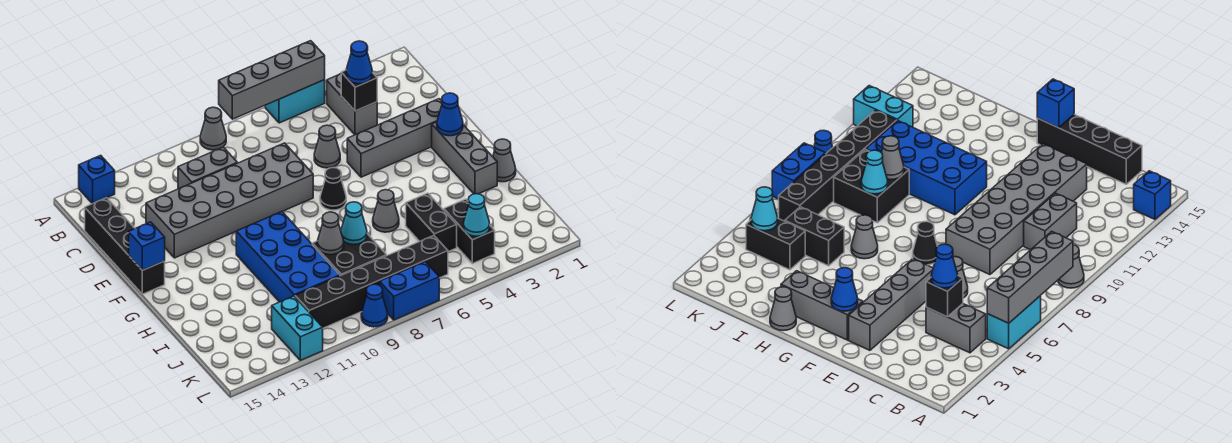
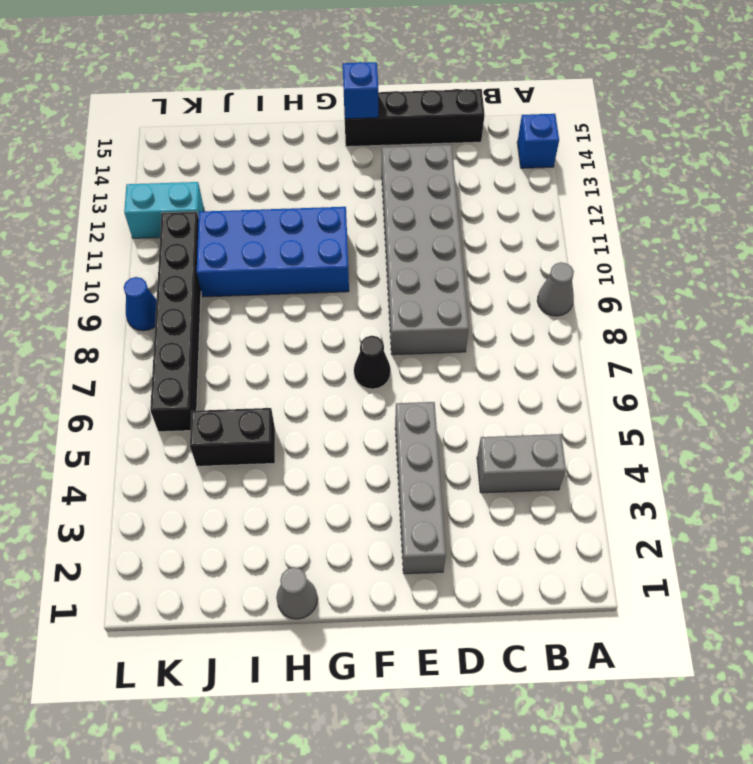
none -> cyan 1x2 brick [265,80,325,123]
none -> grey 1x2 brick [178,147,237,189]
none -> grey 1x1 cone [314,125,340,168]

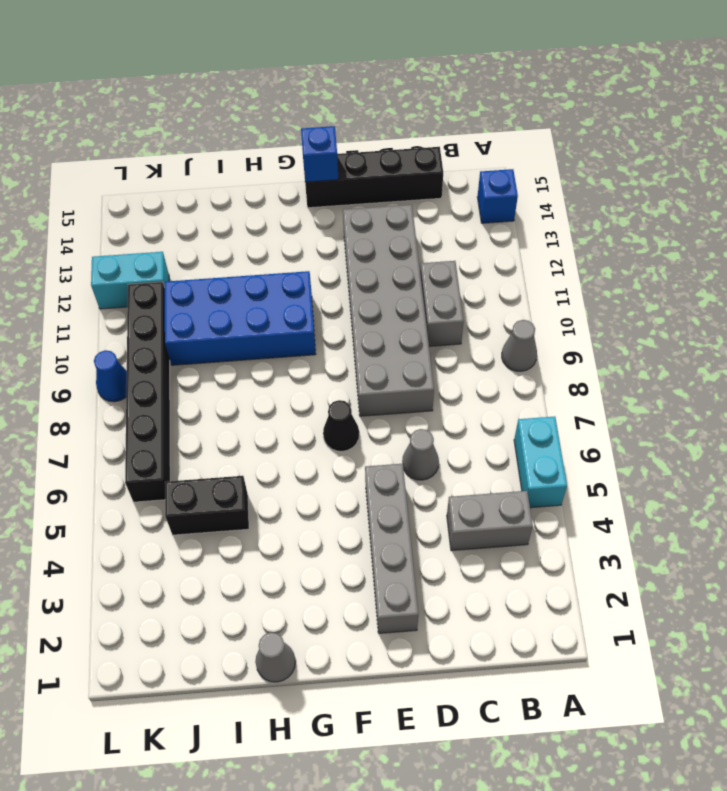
none -> grey 1x3 brick [432,122,497,194]
none -> grey 1x1 cone [373,190,399,232]
none -> black 2x2 brick [312,234,387,276]

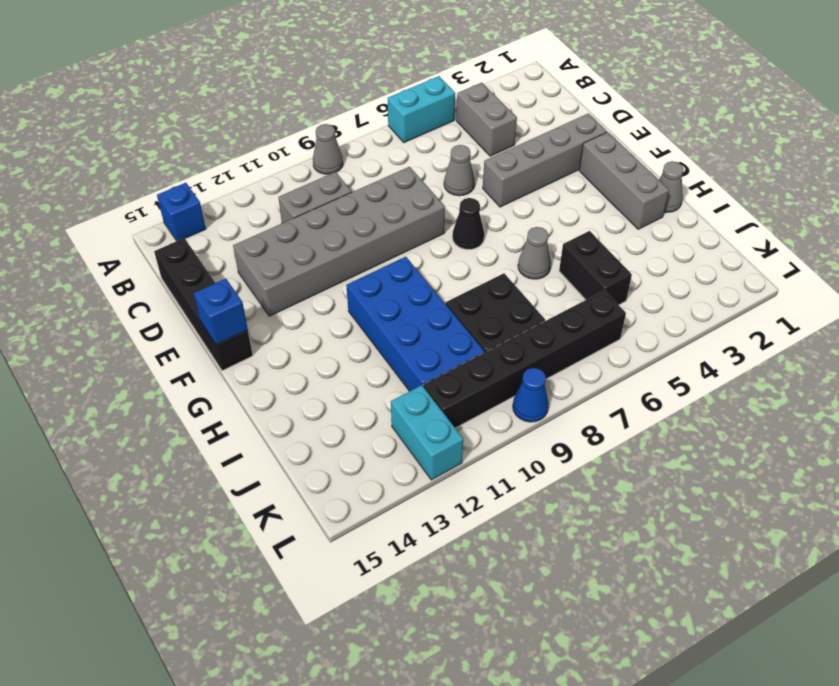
none -> black 1x2 brick [444,199,495,264]
none -> blue 1x2 brick [380,262,439,320]
none -> grey 1x4 brick [219,41,325,119]

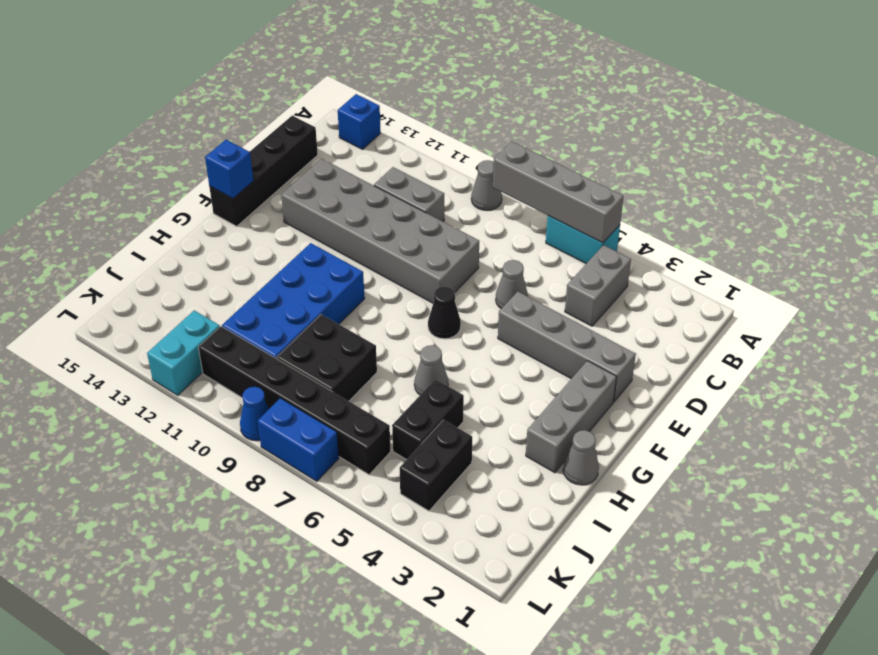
none -> black 1x1 brick [341,70,377,111]
none -> blue 1x1 cone [437,93,463,136]
none -> cyan 1x1 cone [341,202,367,245]

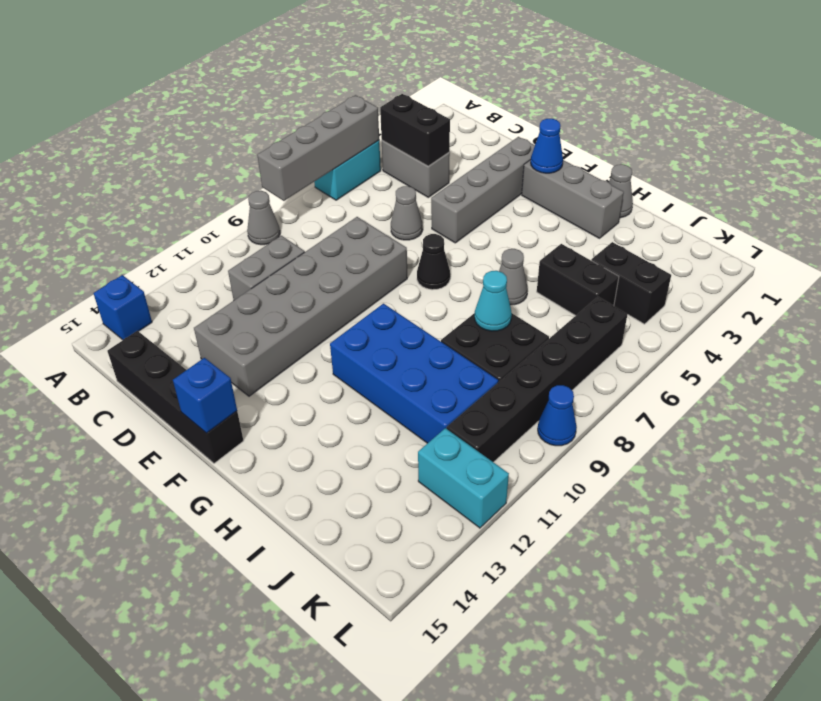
black 1x2 brick [380,94,450,166] -> black 1x1 brick [341,70,377,111]
none -> blue 1x2 brick [380,262,439,320]
none -> grey 1x1 cone [317,212,344,255]
none -> cyan 1x1 cone [463,194,490,236]

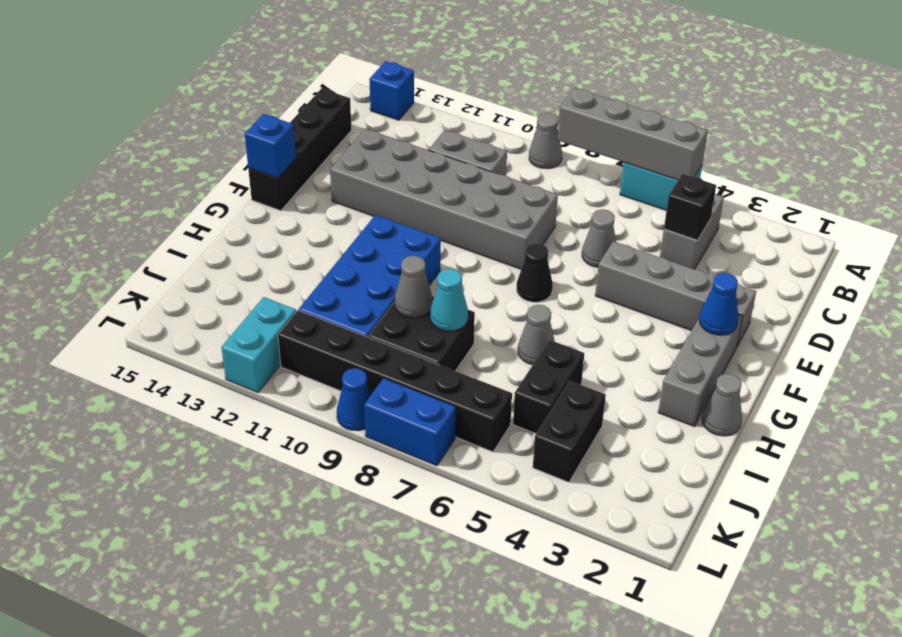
none -> cyan 1x1 cone [463,194,490,236]
none -> blue 1x1 cone [346,41,372,84]

